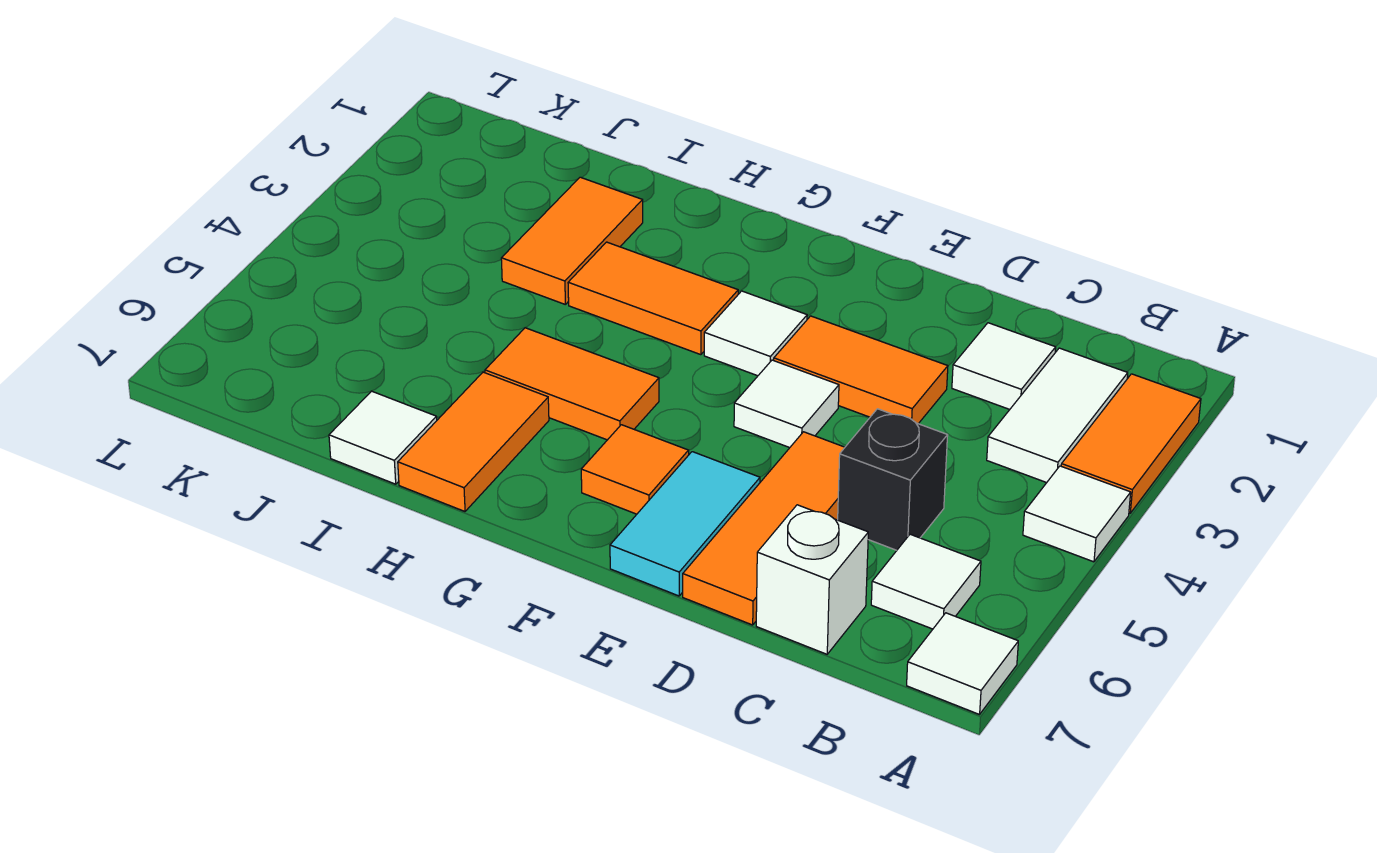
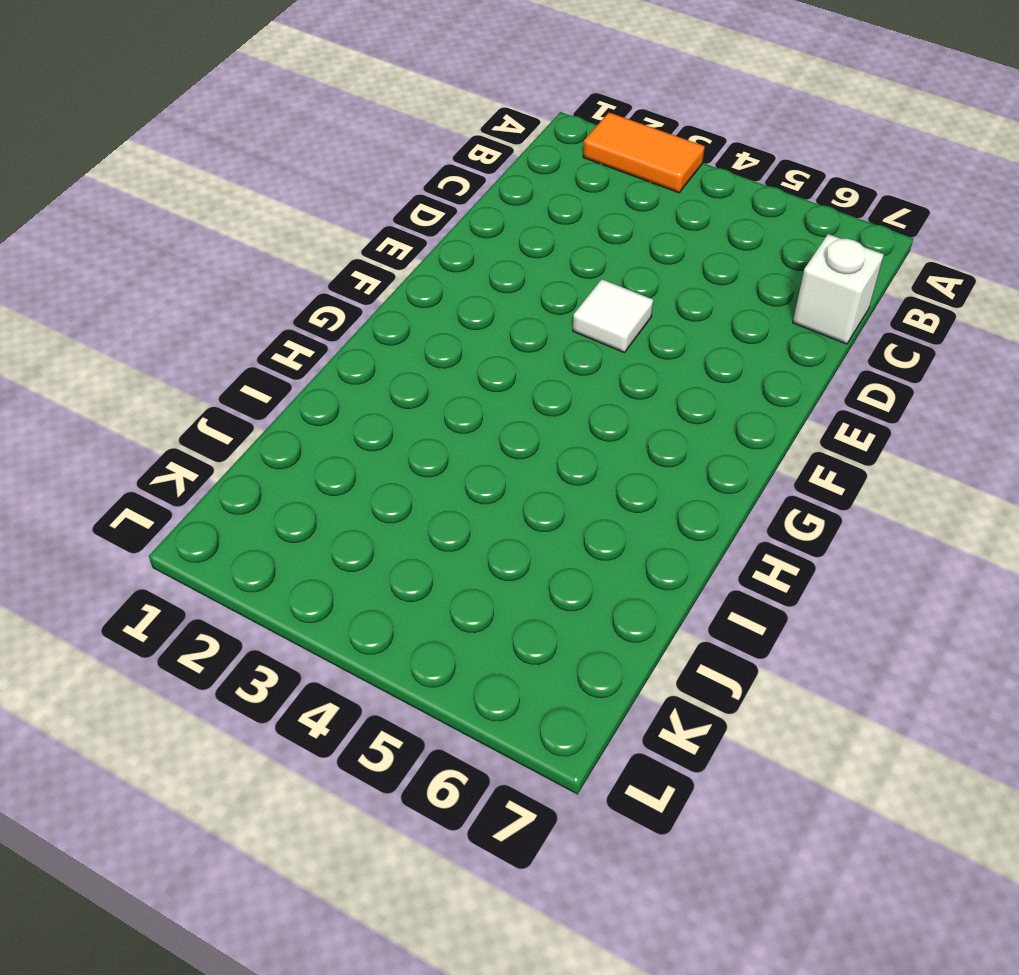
none -> white 1x1 tile [1023,466,1131,562]
none -> white 1x1 tile [907,613,1018,714]
none -> white 1x2 tile [987,348,1128,483]

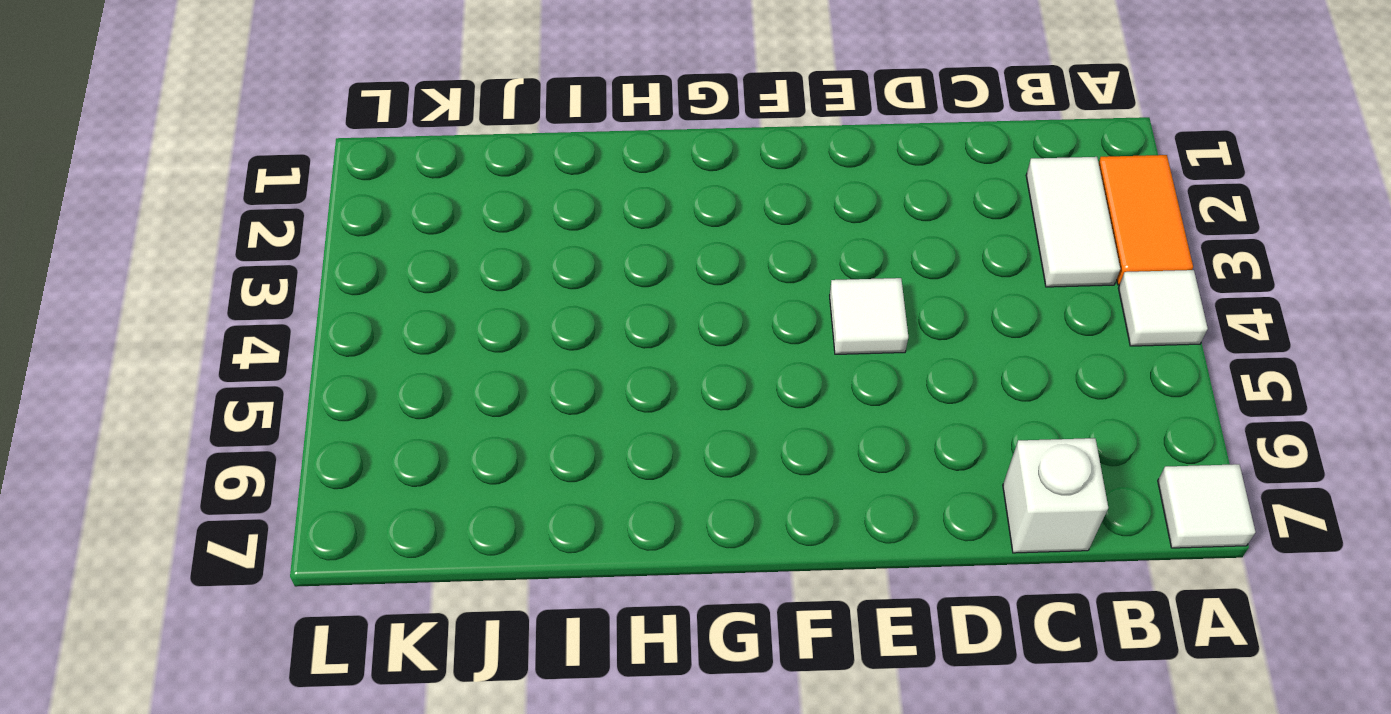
none -> white 1x1 tile [871,534,981,629]
none -> white 1x1 tile [952,323,1056,409]
none -> black 1x1 brick [838,409,948,550]

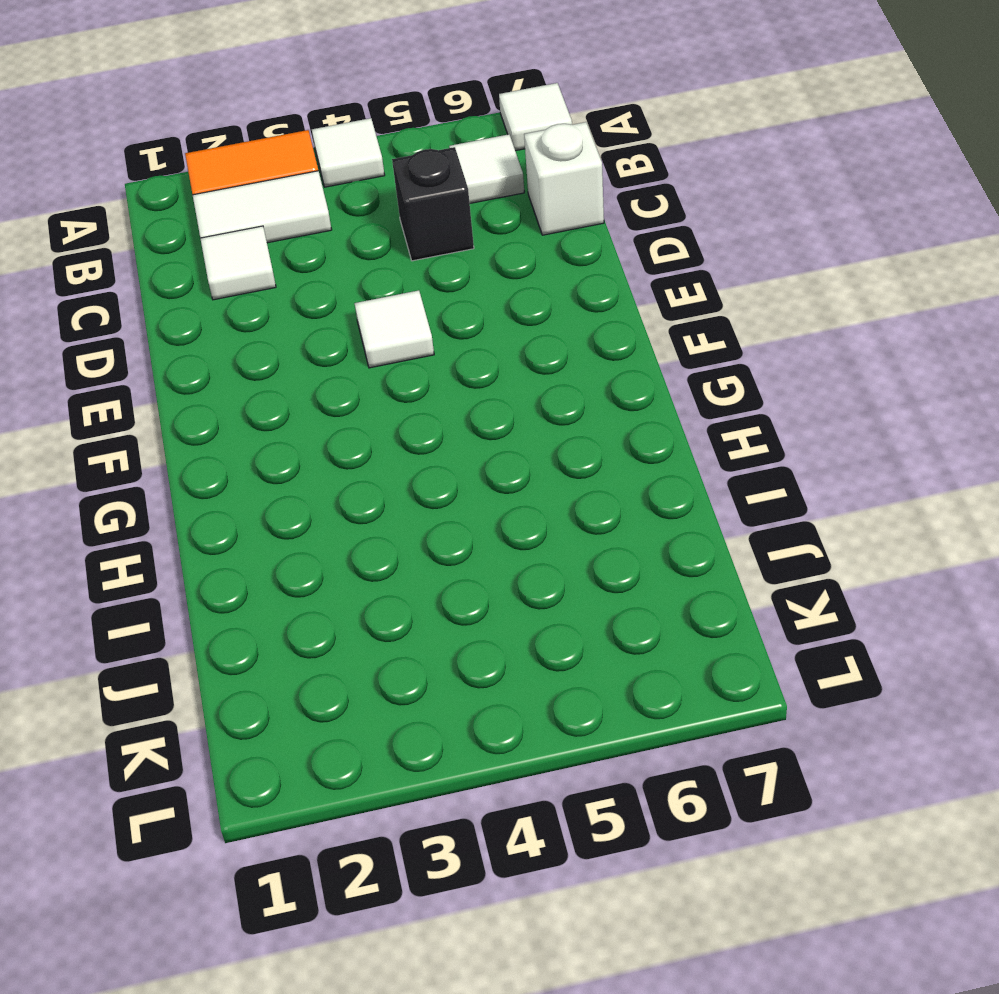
none -> orange 1x2 tile [774,316,948,424]
none -> orange 1x3 tile [683,432,845,625]
none -> cyan 1x2 tile [610,452,760,596]

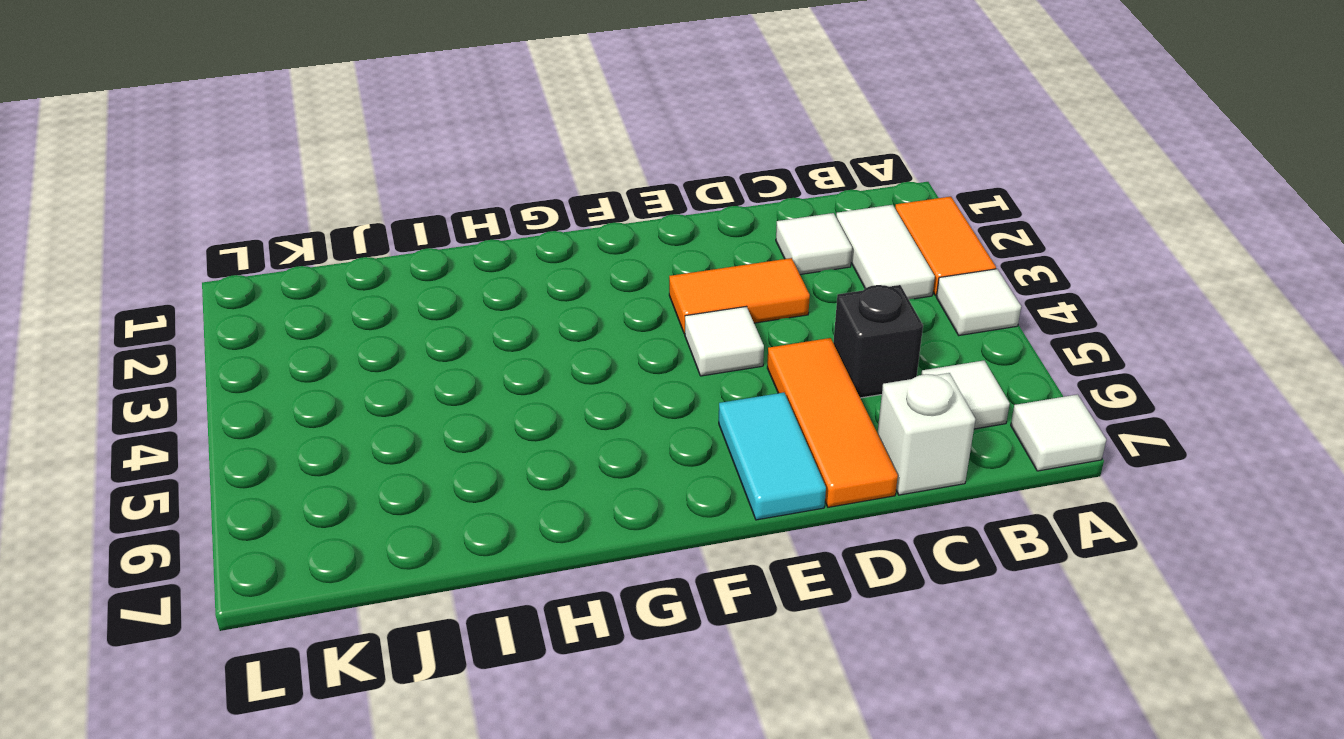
none -> white 1x1 tile [704,291,807,376]
none -> orange 1x1 tile [581,425,689,514]
none -> orange 1x2 tile [568,242,738,355]

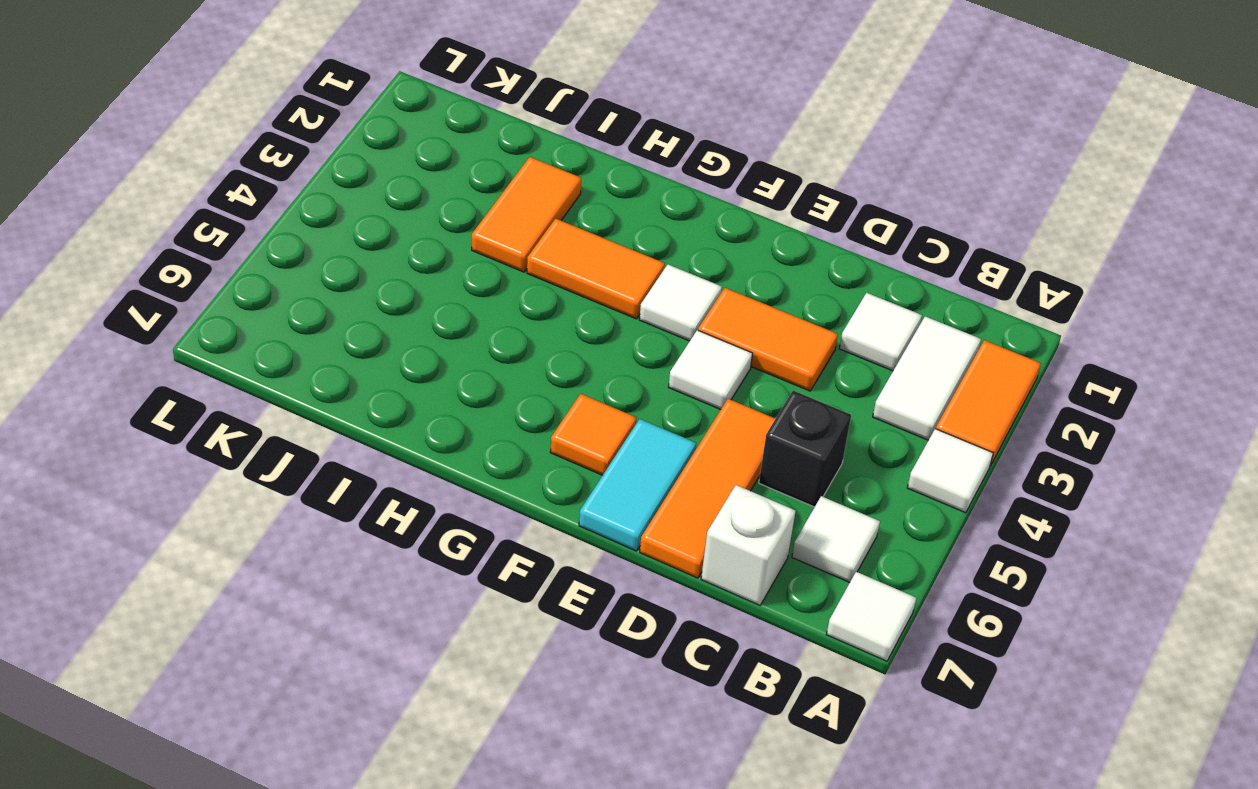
none -> orange 1x2 tile [485,328,659,440]
none -> orange 1x2 tile [398,372,549,511]
none -> white 1x1 tile [329,391,437,484]

